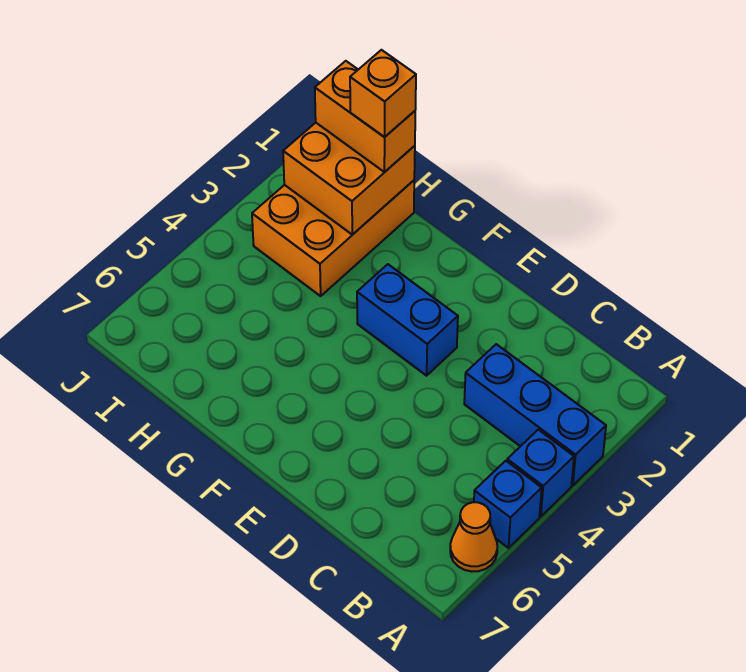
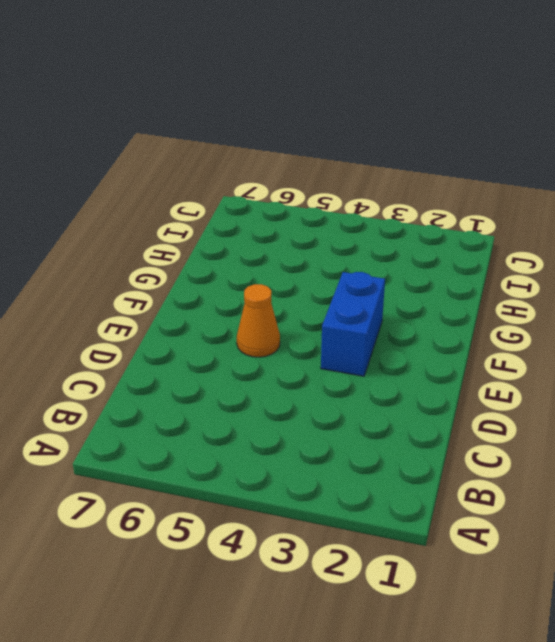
orange 1x1 cone [237,284,280,357] -> orange 1x1 cone moved to [450,502,497,572]
none -> blue 1x3 brick [464,344,606,486]
none -> blue 1x1 brick [507,430,574,517]

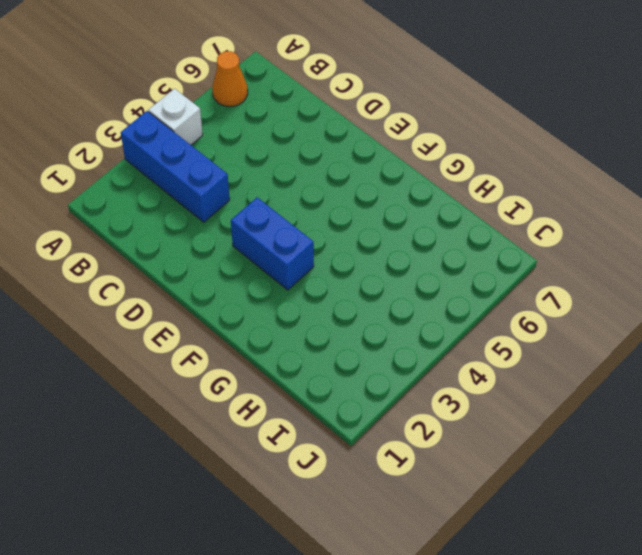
white 1x1 brick [149,89,203,145] -> blue 1x1 brick [507,430,574,517]
none -> blue 1x1 brick [474,461,542,548]
none -> orange 2x3 brick [252,180,414,296]

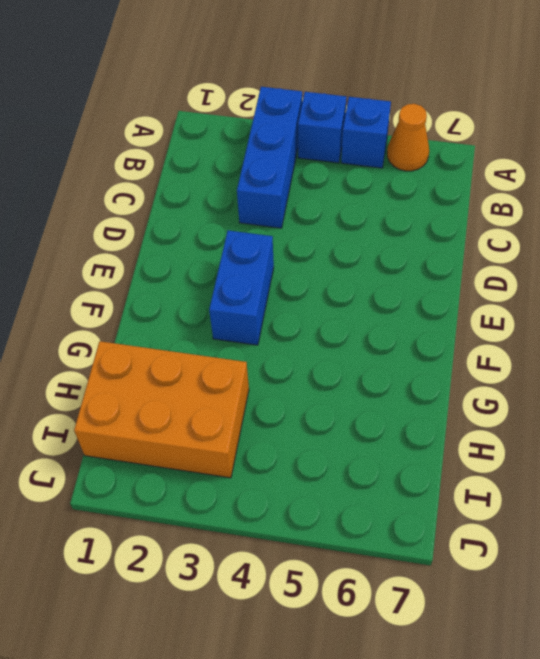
none -> orange 2x2 brick [283,123,415,235]
none -> orange 1x2 brick [315,61,415,172]

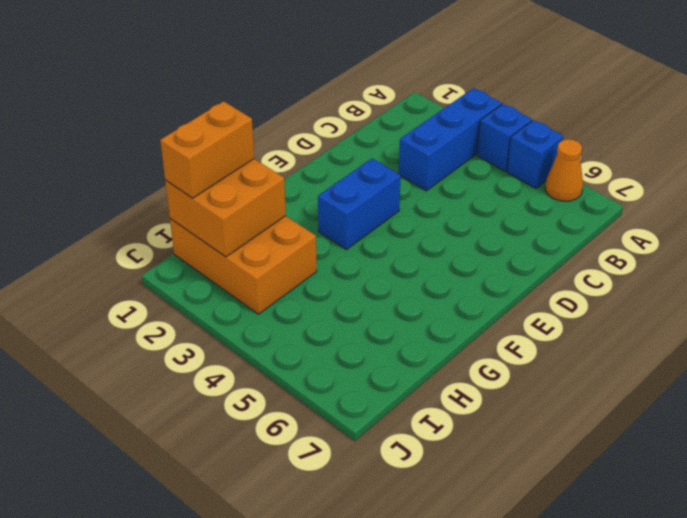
none -> orange 1x1 brick [350,50,416,137]

